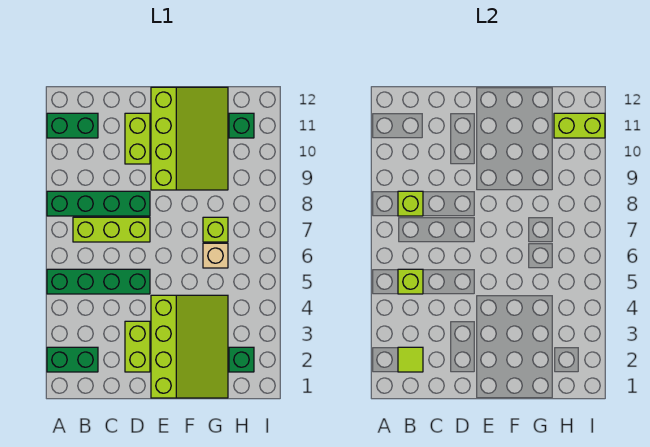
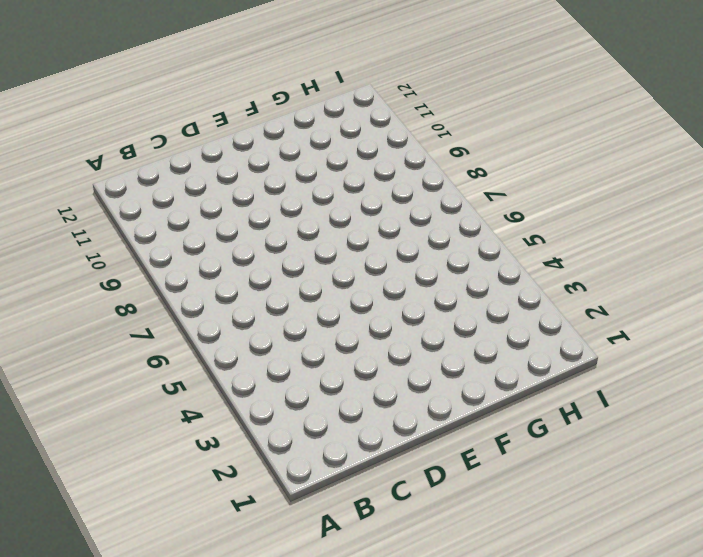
none -> green 1x2 brick [47,347,98,372]
none -> green 1x4 brick [47,269,150,294]
none -> green 1x4 brick [47,191,150,216]

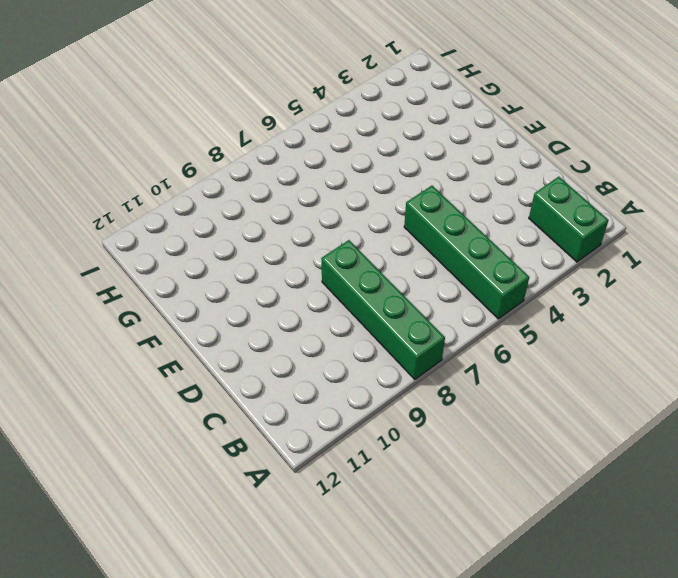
none -> green 1x2 brick [47,113,98,138]
none -> lime 1x3 brick [73,217,150,242]
none -> lime 1x2 brick [125,321,150,372]

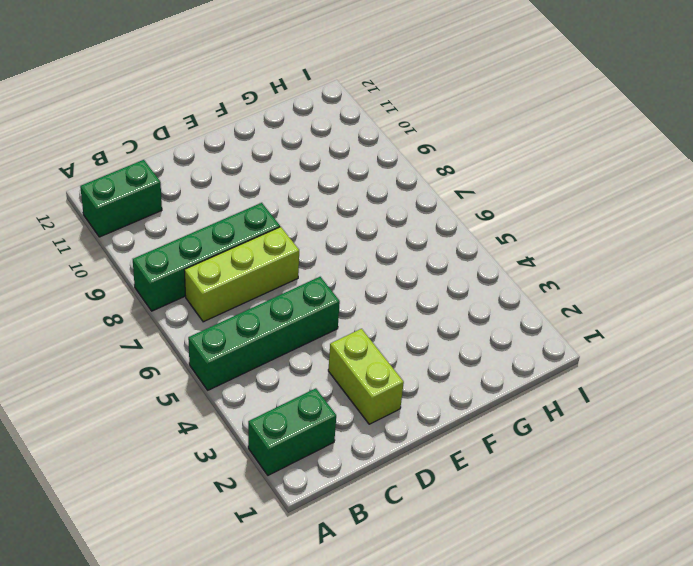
none -> lime 1x2 brick [125,113,150,164]
none -> lime 3x4 slope [151,295,228,398]
none -> lime 3x4 slope [151,87,228,190]

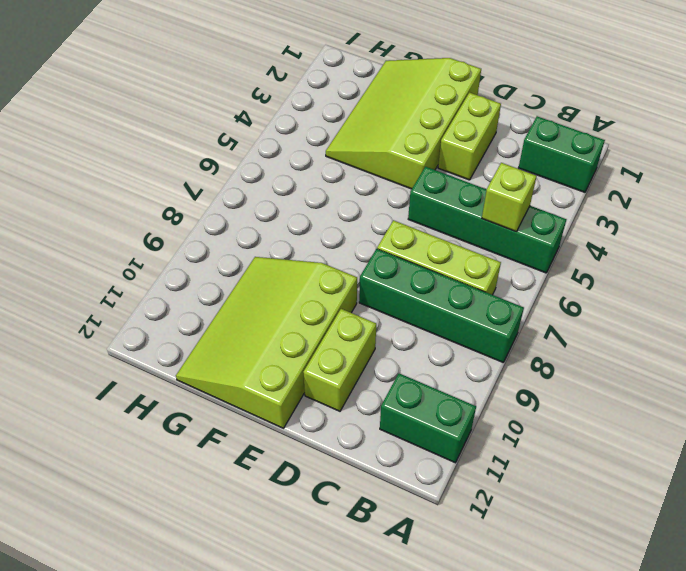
none -> tan 1x1 brick [203,243,228,268]
none -> lime 1x1 brick [203,217,228,242]
none -> green 1x1 brick [229,347,254,372]

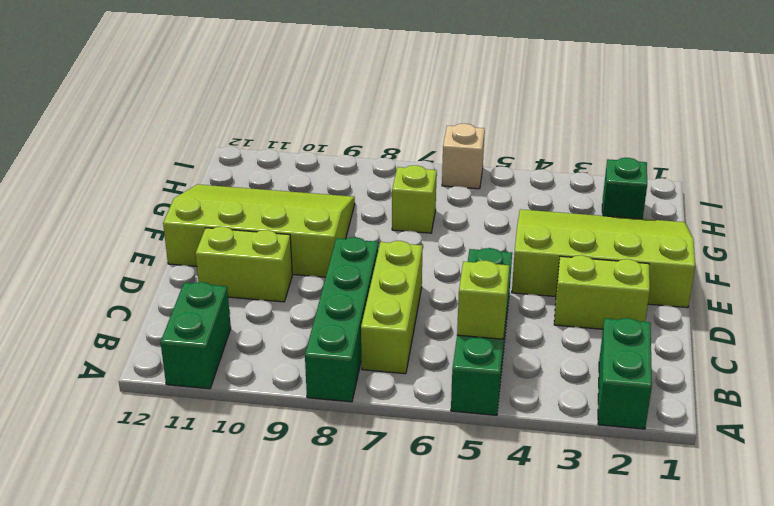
tan 1x1 brick [442,123,485,189] -> tan 1x1 brick moved to [203,243,228,268]
none -> green 1x1 brick [229,113,254,138]
none -> lime 1x1 tile [398,347,423,372]
none -> lime 1x1 brick [398,191,423,216]

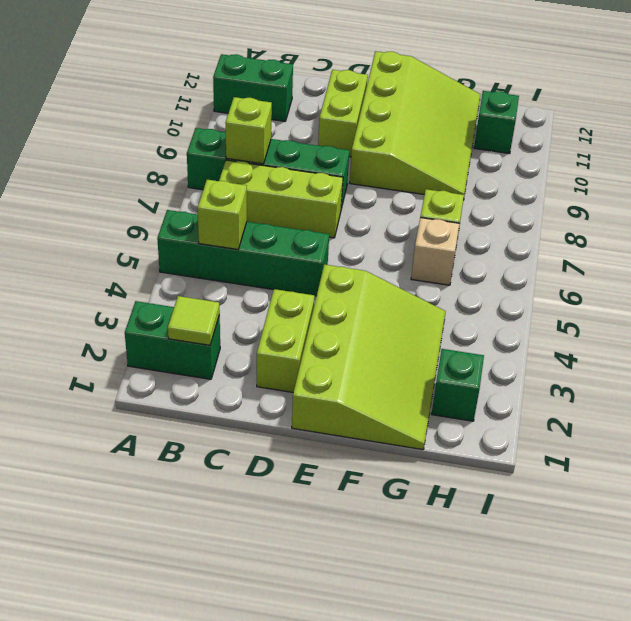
none -> lime 1x2 brick [554,113,605,138]

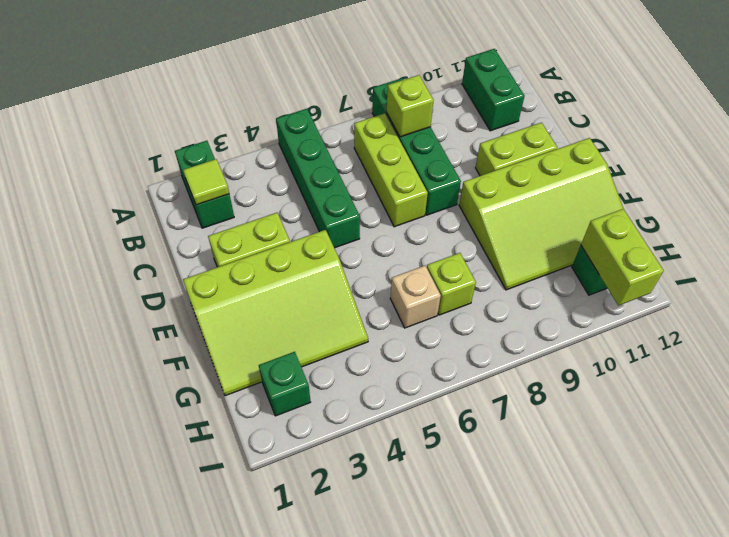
none -> lime 1x1 brick [398,269,423,294]

